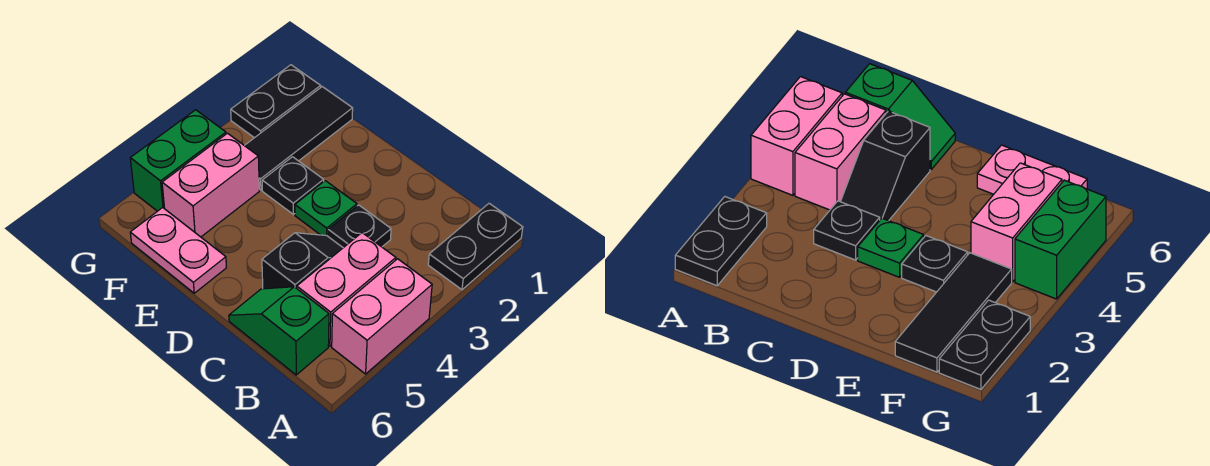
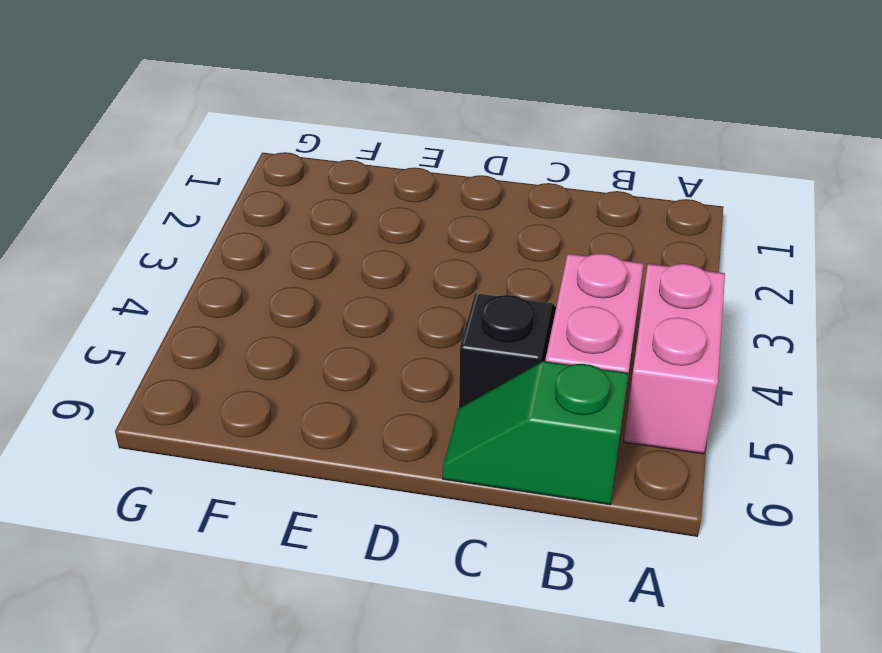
none -> black 1x2 plate [428,203,523,290]
none -> black 1x1 plate [328,205,391,248]
none -> green 1x1 plate [295,181,357,236]

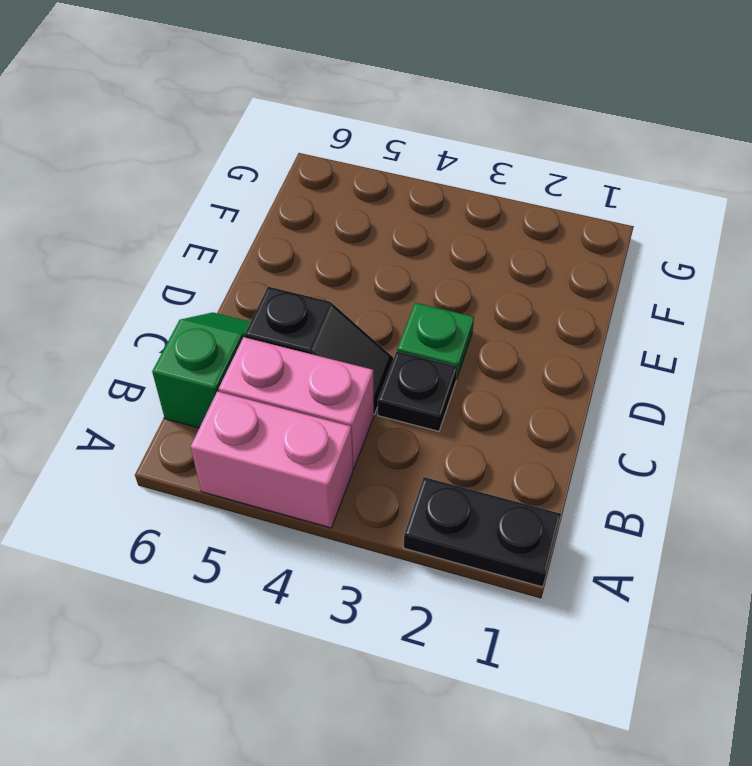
none -> black 1x1 plate [262,157,324,214]
none -> pink 1x2 plate [130,208,226,293]
none -> black 1x3 tile [244,87,353,190]

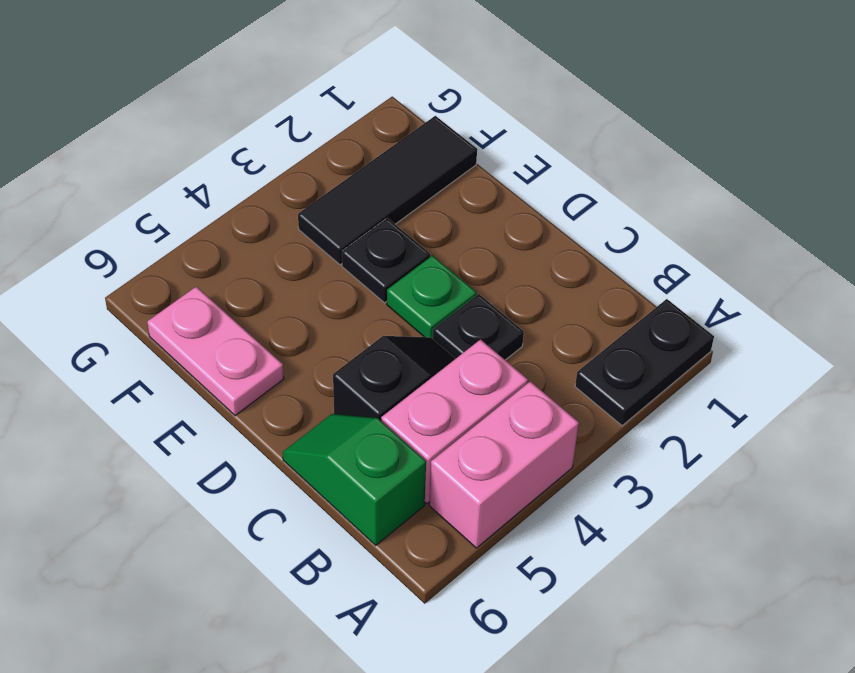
none -> pink 1x2 brick [162,133,259,237]
none -> black 1x2 plate [231,65,321,138]
none -> green 1x2 brick [130,110,226,211]

